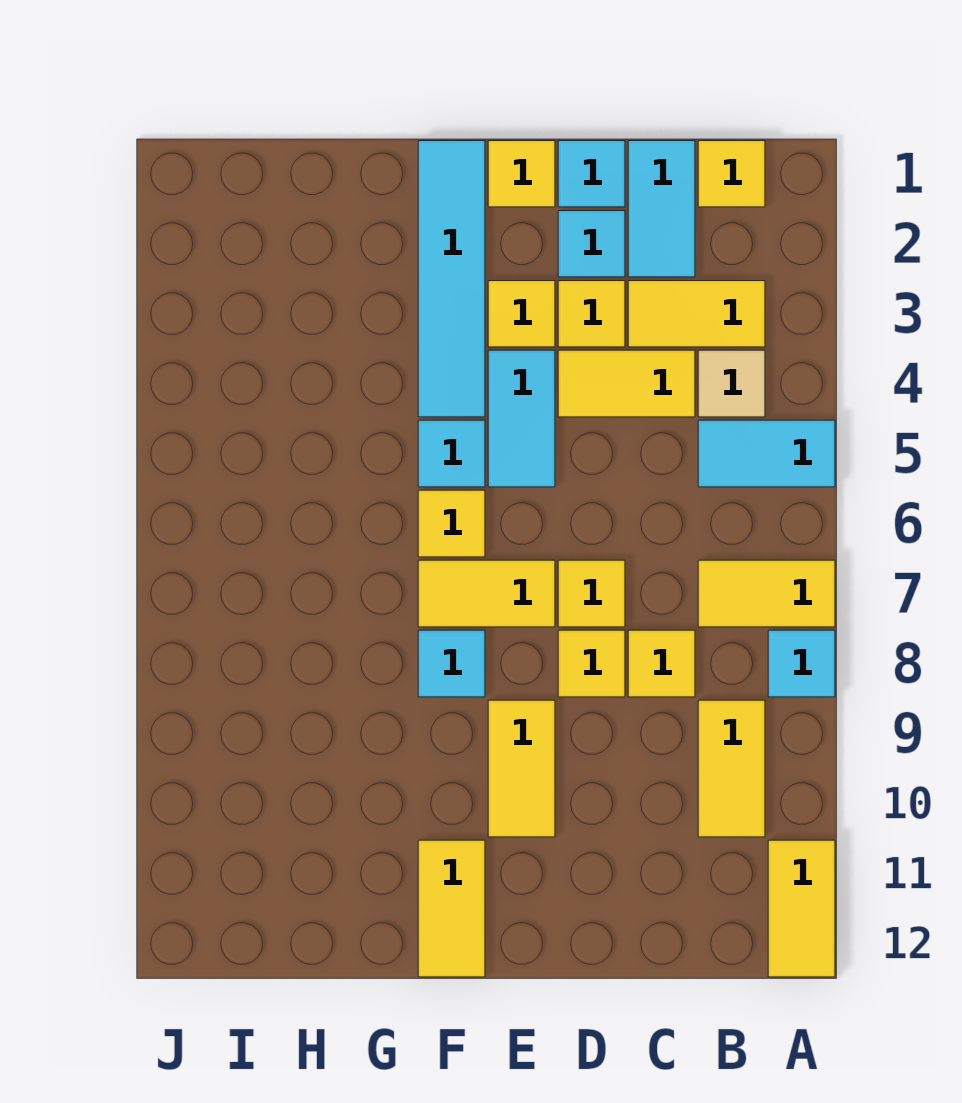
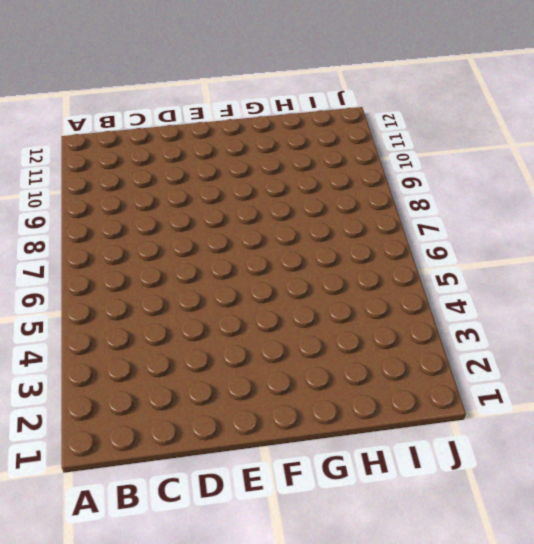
none -> cyan 1x2 tile [698,420,835,487]
none -> yellow 1x2 tile [698,560,835,627]
none -> cyan 1x1 tile [768,630,835,697]

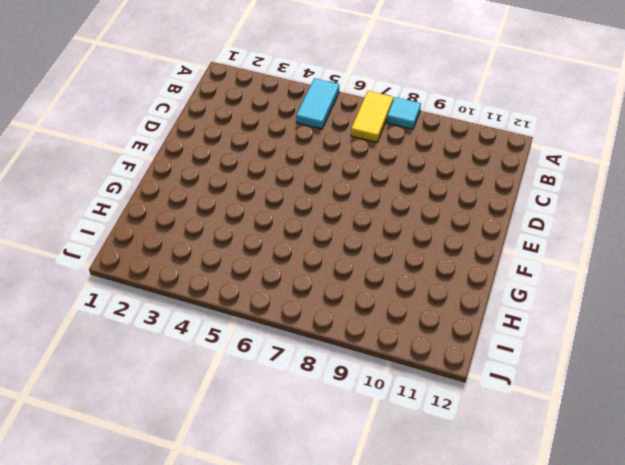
none -> yellow 1x2 tile [768,840,835,977]
none -> yellow 1x1 tile [698,141,765,207]
none -> yellow 1x2 tile [628,281,765,347]

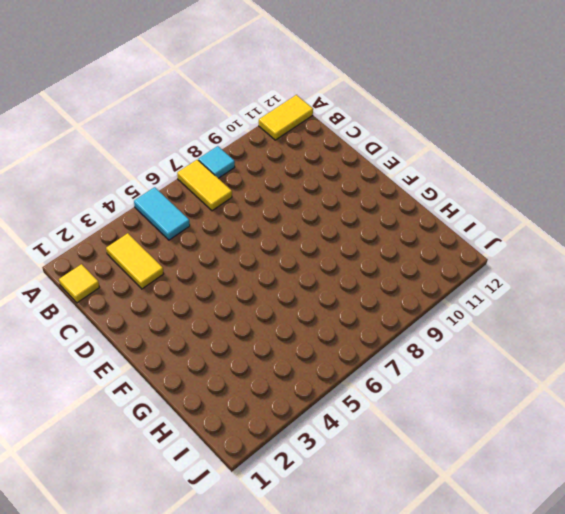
none -> tan 1x1 tile [698,350,765,417]
none -> yellow 1x2 tile [698,700,765,837]
none -> cyan 1x2 tile [628,141,695,277]

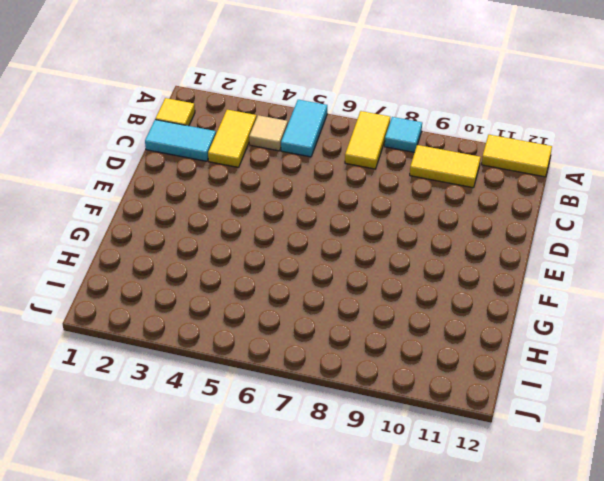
none -> yellow 1x2 tile [558,350,695,417]
none -> yellow 1x1 tile [628,630,695,697]
none -> cyan 1x1 tile [558,141,625,207]

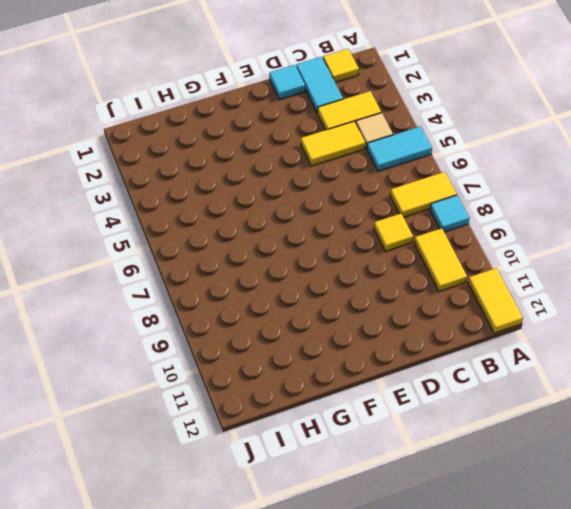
none -> cyan 1x1 tile [558,211,625,277]
none -> yellow 1x1 tile [558,281,625,347]
none -> yellow 1x1 tile [558,560,625,627]

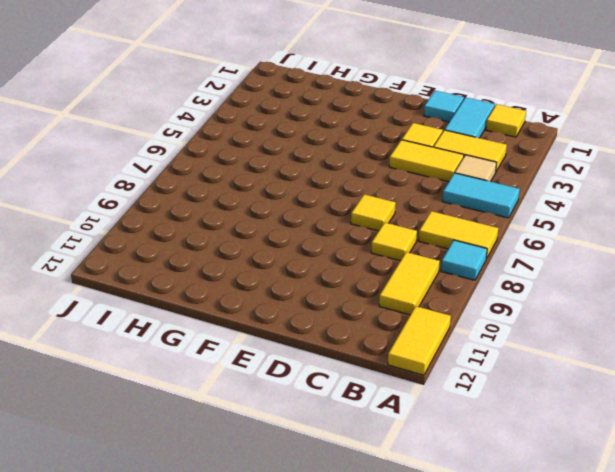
none -> cyan 1x1 tile [558,211,625,277]
none -> yellow 1x1 tile [558,630,625,697]
none -> yellow 1x1 tile [488,141,555,207]

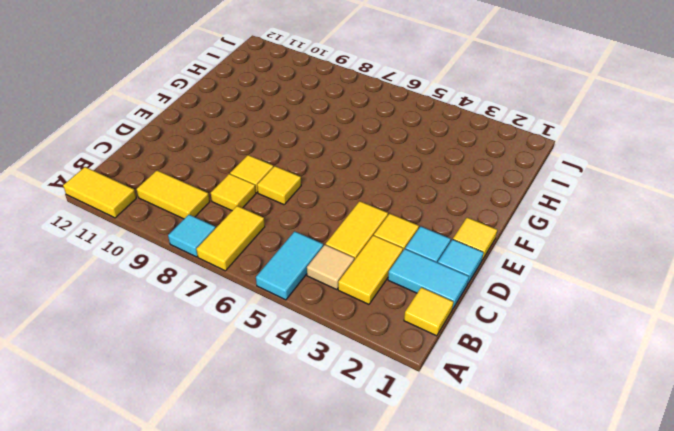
none -> yellow 1x1 tile [488,281,555,347]
none -> cyan 1x2 tile [488,350,555,487]
none -> yellow 1x2 tile [418,560,555,627]

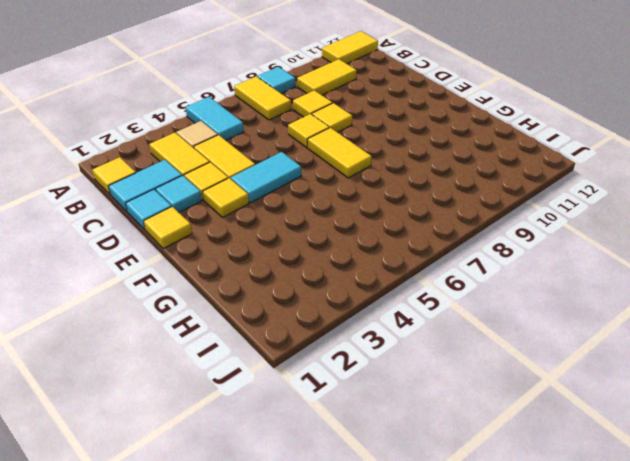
none -> yellow 1x2 tile [488,700,555,837]
none -> cyan 1x4 tile [418,141,485,417]
none -> cyan 1x1 tile [418,420,485,487]

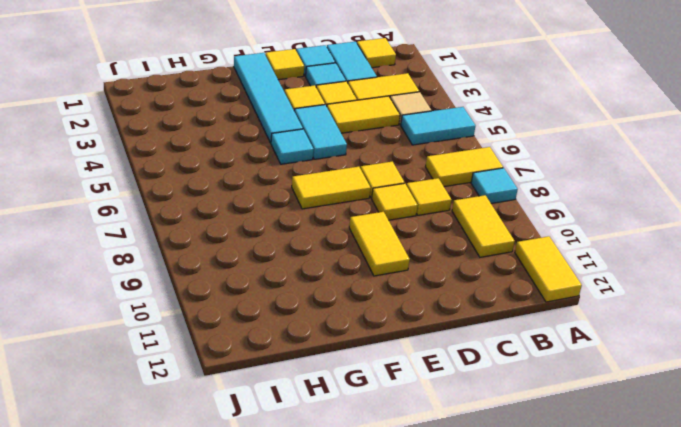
none -> yellow 1x1 tile [418,490,485,557]
none -> cyan 1x1 tile [418,630,485,697]
none -> yellow 1x2 tile [418,840,485,977]

